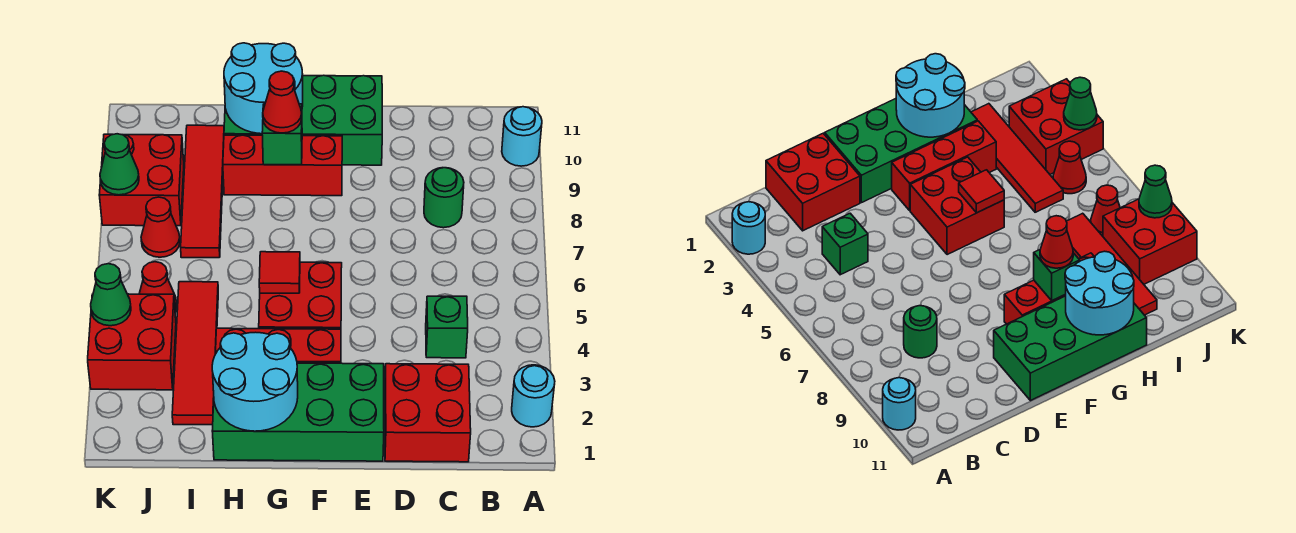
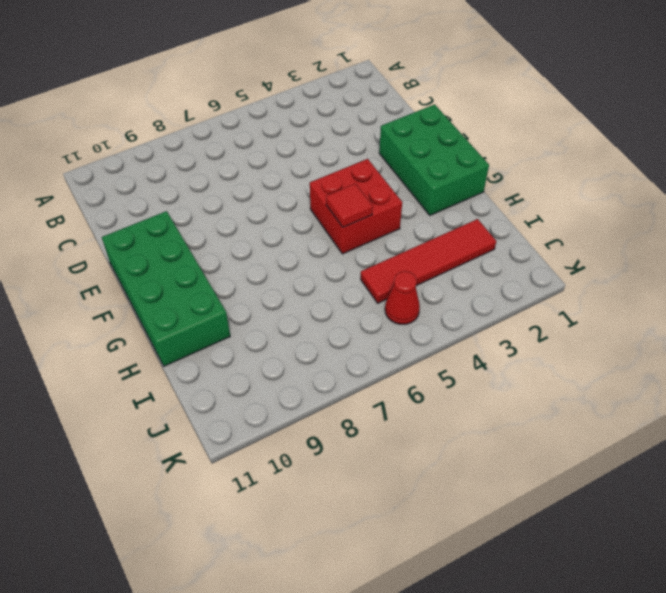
green 2x3 brick [379,104,489,215] -> green 2x4 brick [212,363,384,461]
none -> cyan 1x1 round brick [512,365,555,427]
none -> cyan 1x1 round brick [502,107,542,166]
none -> red 2x2 brick [385,364,471,462]

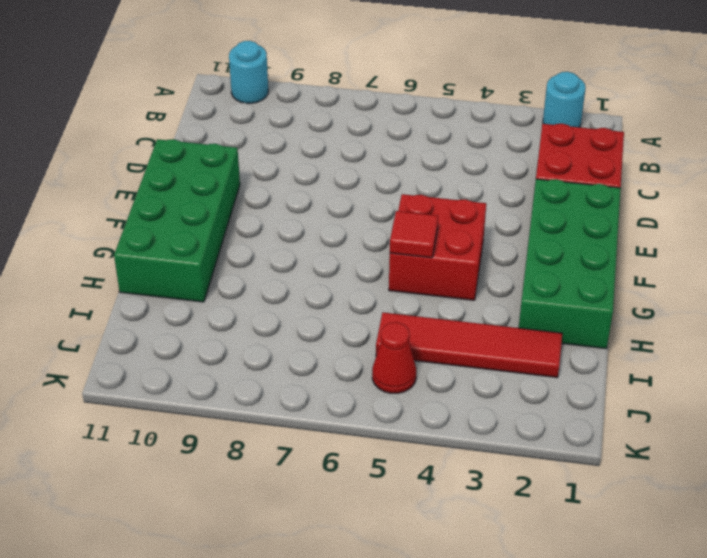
none -> green 1x1 brick [426,296,468,358]
none -> green 1x1 round brick [424,168,464,228]
none -> red 1x3 brick [215,328,341,363]

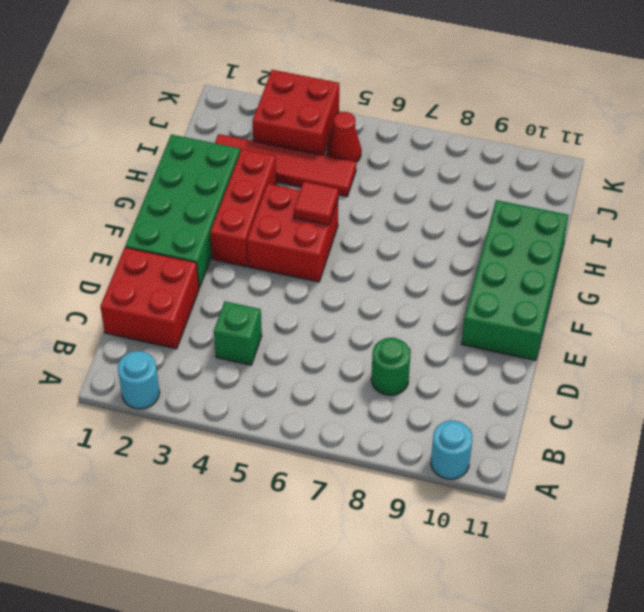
none -> red 1x3 brick [223,135,342,196]
none -> red 1x4 tile [181,125,224,258]
none -> red 1x1 cone [141,197,180,257]

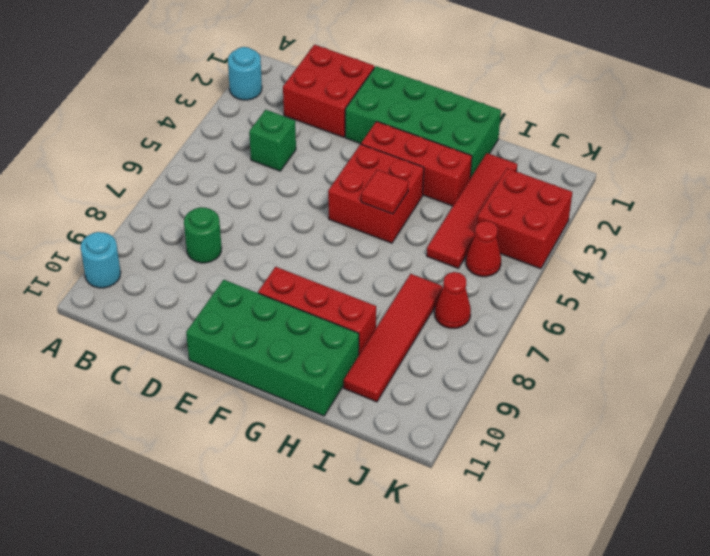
none -> red 2x2 brick [99,134,184,226]
none -> cyan 2x2 round brick [212,332,298,431]
none -> green 1x1 brick [262,104,302,165]

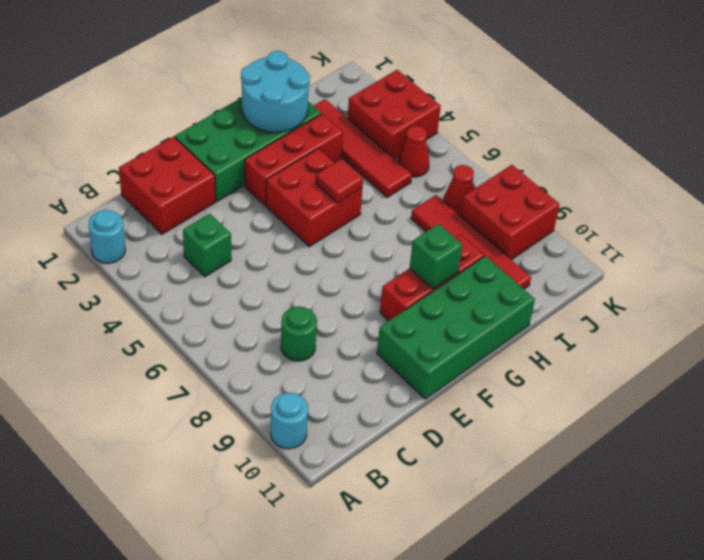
none -> cyan 2x2 round brick [224,43,303,134]
none -> green 1x1 cone [91,264,131,326]
none -> green 1x1 cone [100,134,139,195]

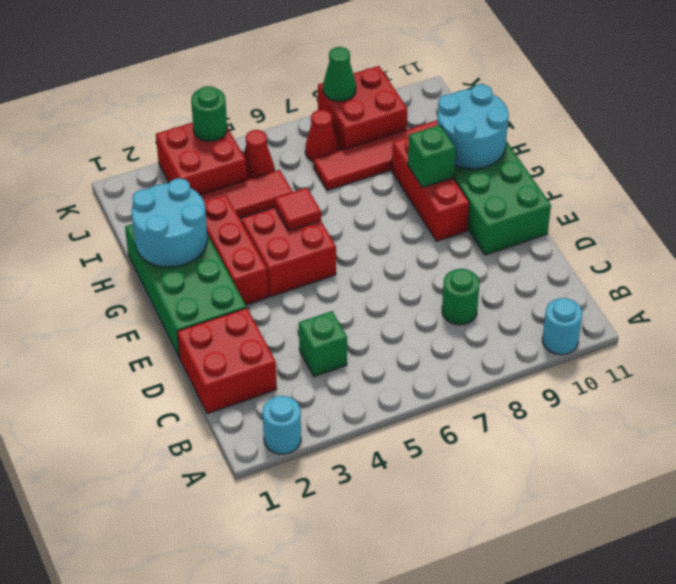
green 1x1 round brick [191,86,227,141] -> green 1x1 cone [91,264,131,326]
none -> red 1x1 cone [263,71,302,133]

